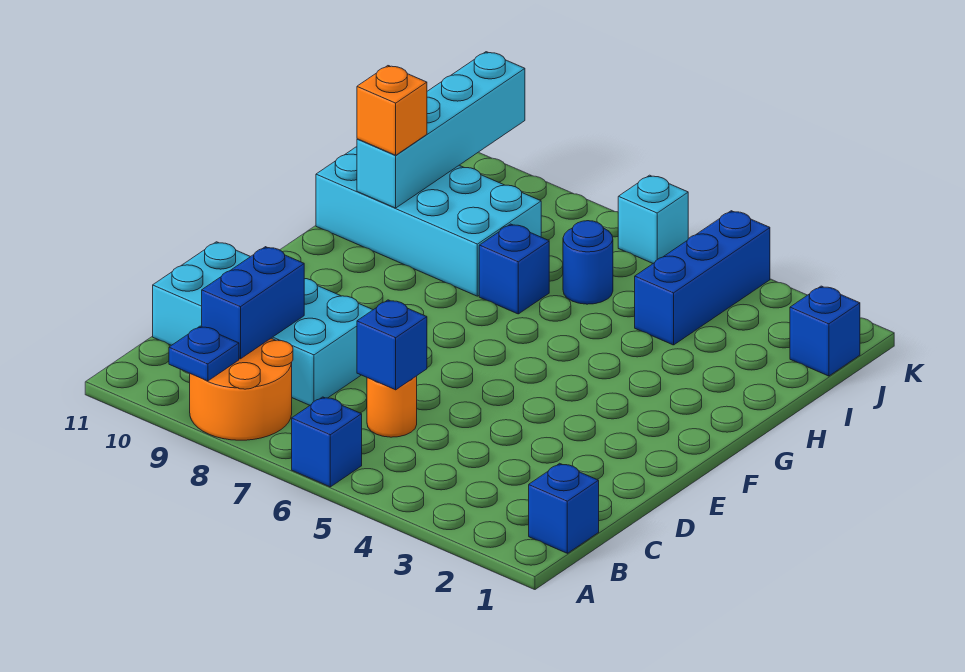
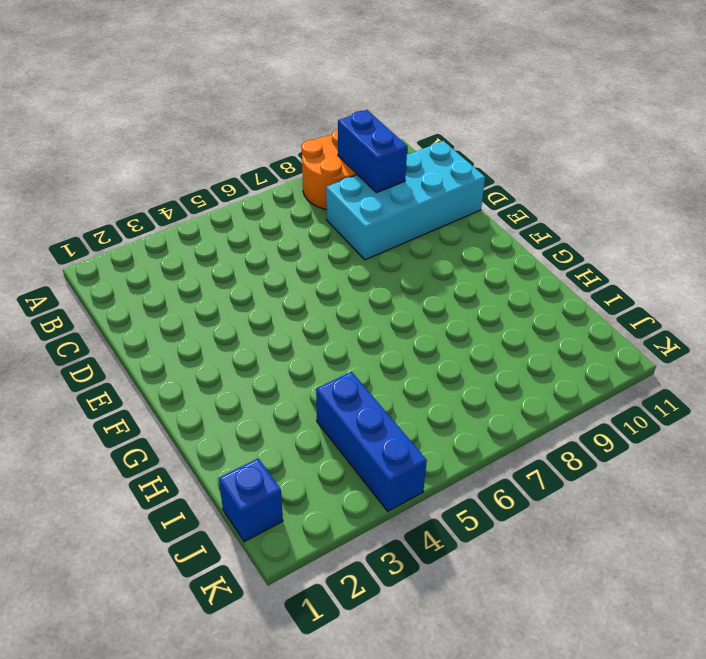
none -> blue 1x1 brick [292,397,362,487]
none -> blue 1x1 brick [529,463,599,553]
none -> orange 1x1 round brick [367,376,417,437]

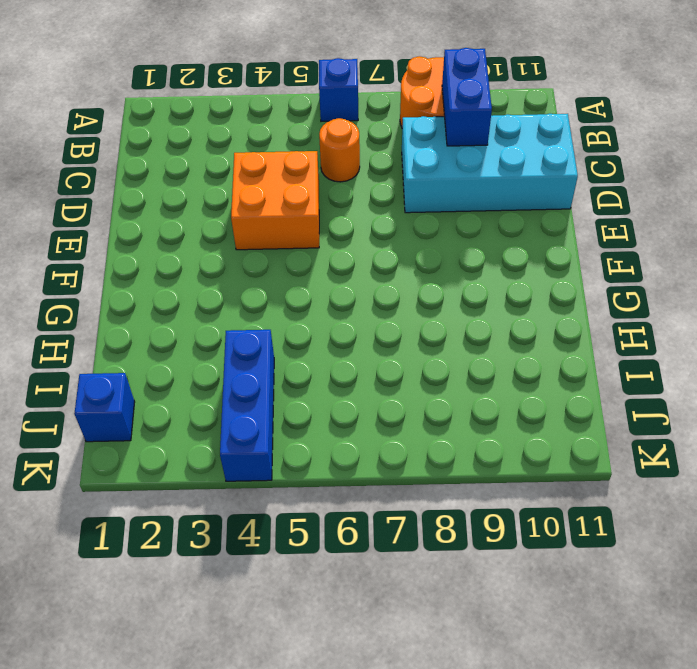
orange 2x2 brick [231,151,319,250] -> none
none -> blue 1x1 brick [529,463,599,553]
none -> blue 1x1 brick [479,224,549,314]
none -> cyan 2x4 brick [316,147,541,296]

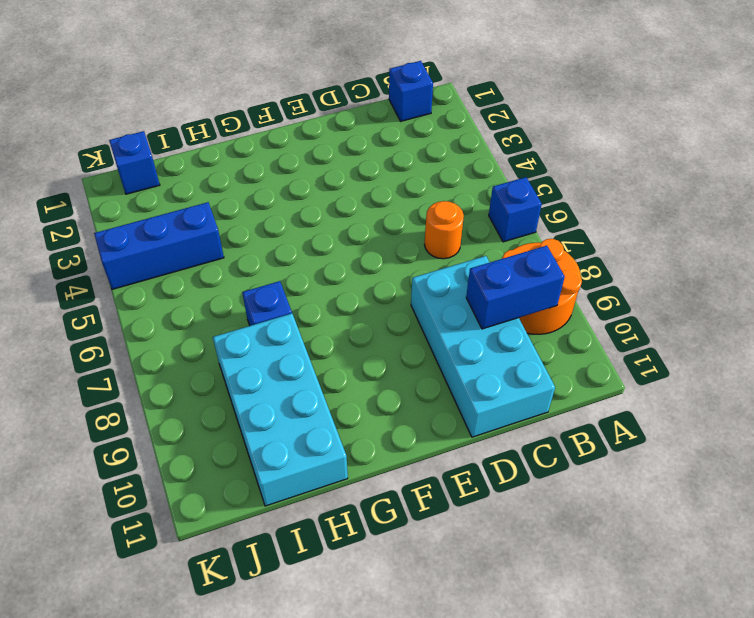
none -> blue 1x1 round brick [563,221,613,304]
none -> cyan 1x1 brick [618,175,688,263]
none -> blue 1x1 plate [169,326,239,381]

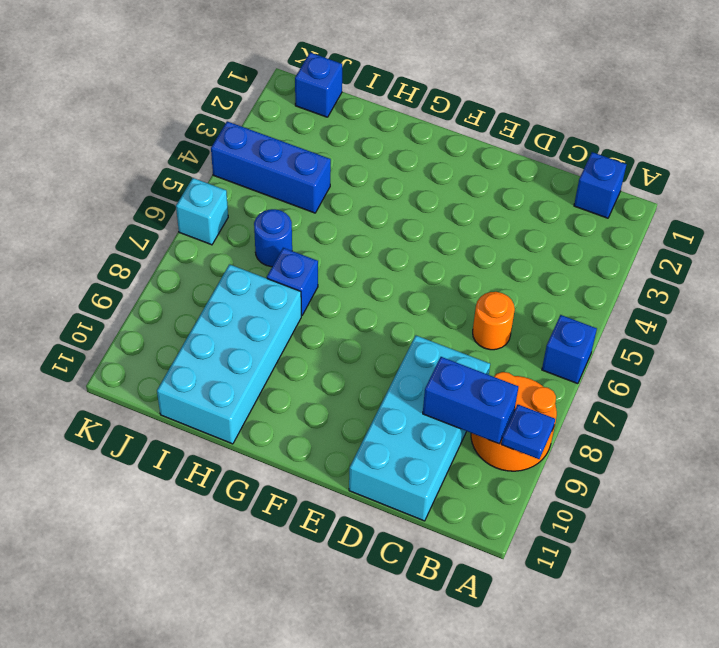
none -> blue 1x1 brick [357,300,427,390]
none -> cyan 1x4 brick [357,52,525,208]
none -> orange 1x1 brick [357,66,427,155]

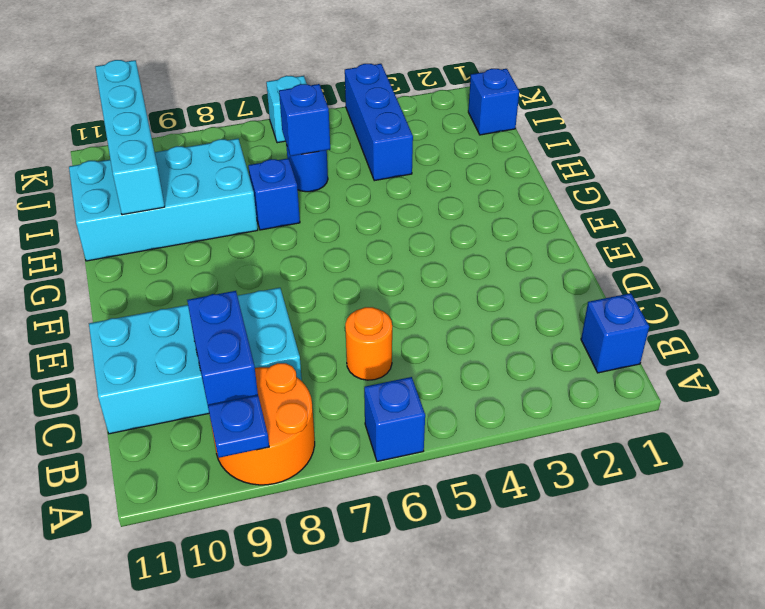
blue 1x1 brick [279,84,330,156] -> blue 1x1 brick moved to [357,300,427,390]
none -> orange 1x1 brick [357,66,427,155]

